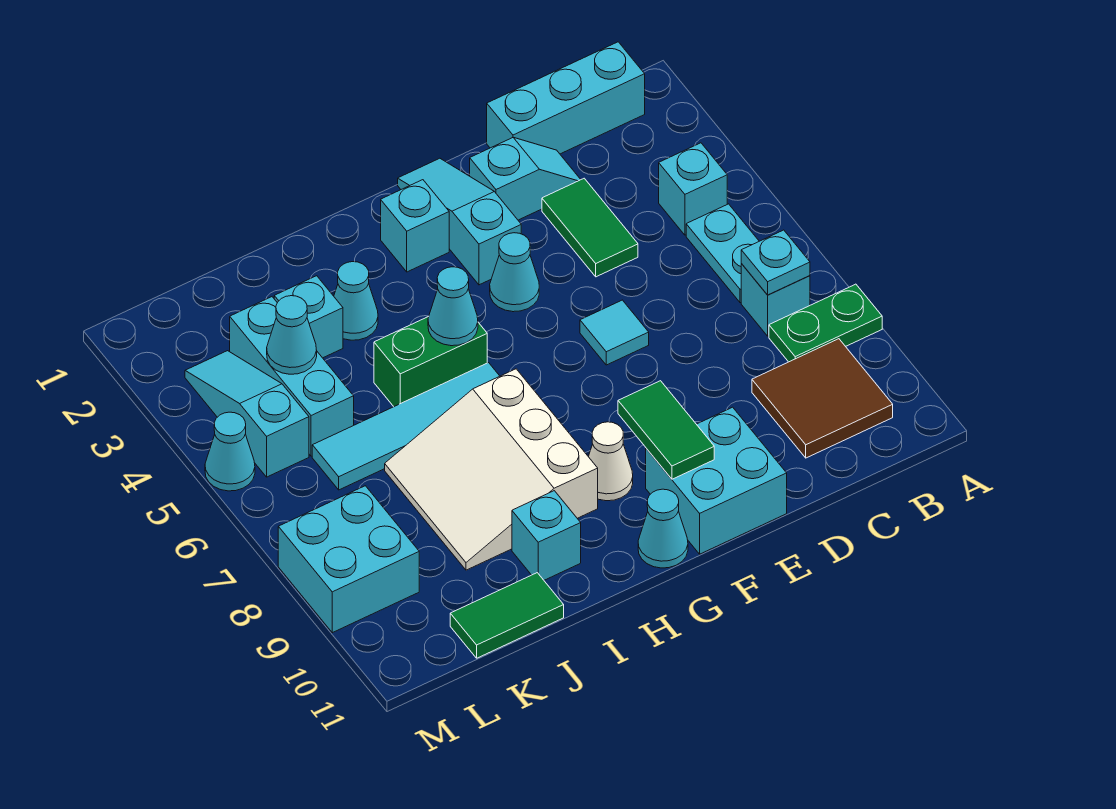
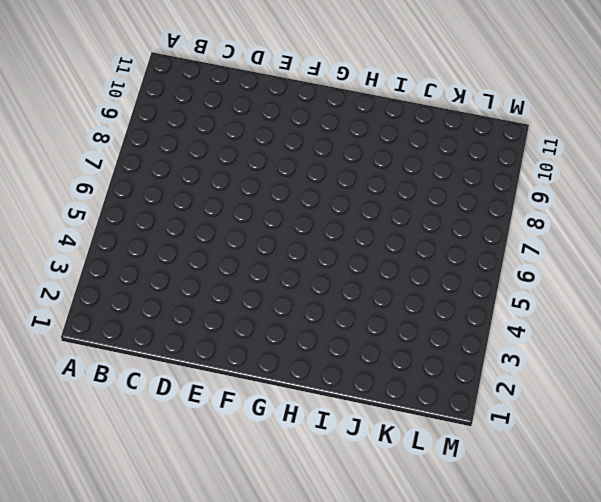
none -> green 1x2 plate [769,284,882,362]
none -> cyan 1x3 brick [487,42,645,154]
none -> cyan 1x1 brick [659,143,727,235]
none -> cyan 1x2 plate [686,204,759,303]

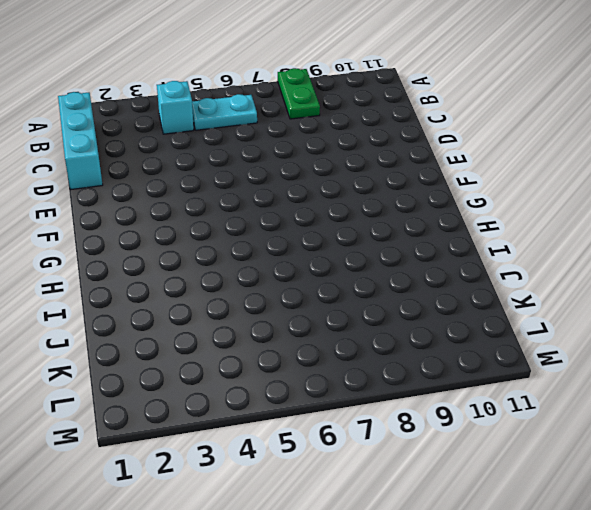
none -> cyan 1x1 brick [741,264,810,336]
none -> brown 2x2 tile [752,339,893,458]
none -> cyan 1x2 slope [470,138,581,220]
none -> green 1x2 tile [542,178,638,277]

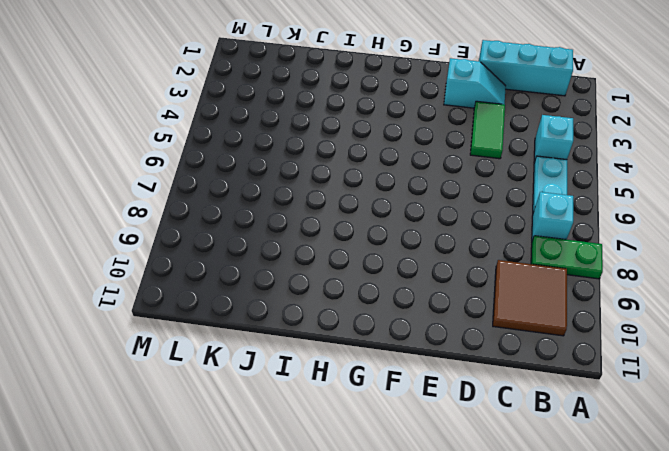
none -> cyan 1x1 tile [580,300,649,365]
none -> cyan 2x2 brick [646,407,787,554]
none -> cyan 1x3 slope [398,158,521,285]
none -> cyan 1x1 cone [490,233,539,312]

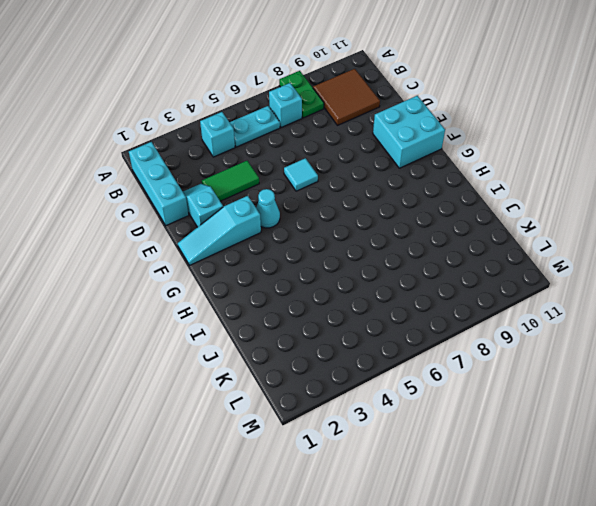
none -> cyan 1x1 brick [381,180,449,272]
none -> white 1x1 cone [588,422,633,501]
none -> cyan 1x1 cone [638,489,688,568]
none -> green 1x2 brick [374,317,487,407]

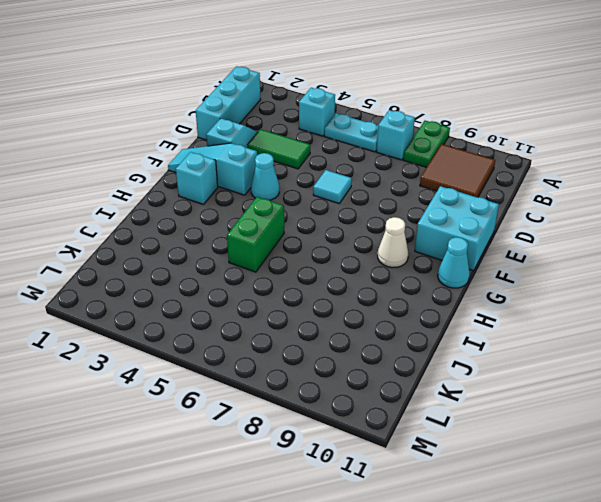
none -> cyan 1x4 tile [312,363,499,490]
none -> white 3x3 slope [385,369,598,570]
none -> cyan 1x1 cone [334,262,378,340]
none -> cyan 1x1 brick [512,491,581,580]

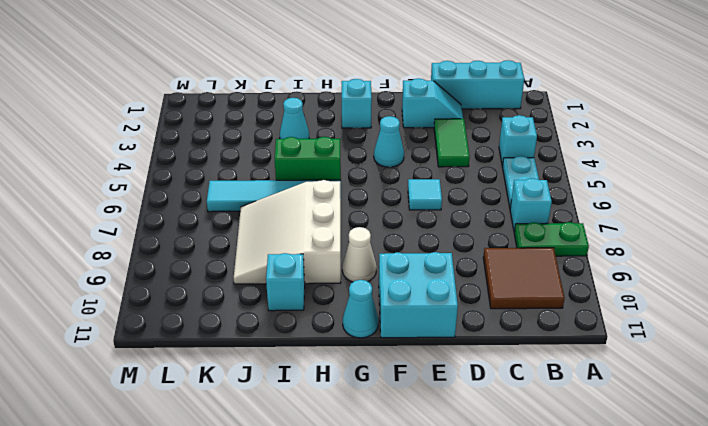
none -> cyan 1x3 slope [398,158,521,285]
none -> cyan 1x1 brick [274,276,343,358]
none -> green 1x2 tile [450,573,564,658]
none -> cyan 1x3 brick [230,297,354,456]

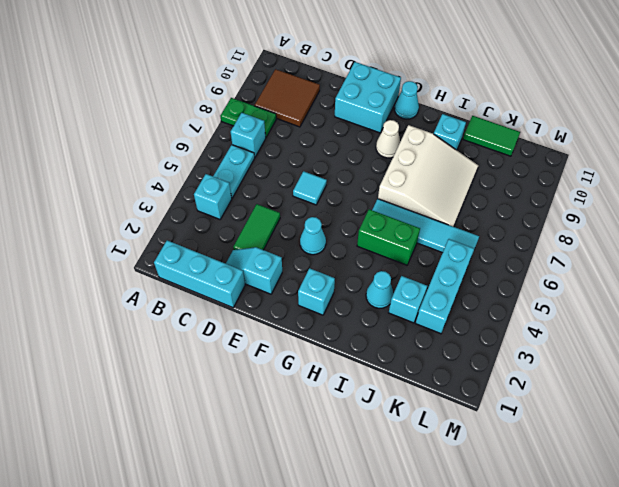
none -> cyan 1x3 slope [398,158,521,285]
none -> cyan 1x3 slope [185,351,309,477]
none -> cyan 2x2 brick [278,486,419,633]
none -> cyan 1x1 cone [205,412,255,491]

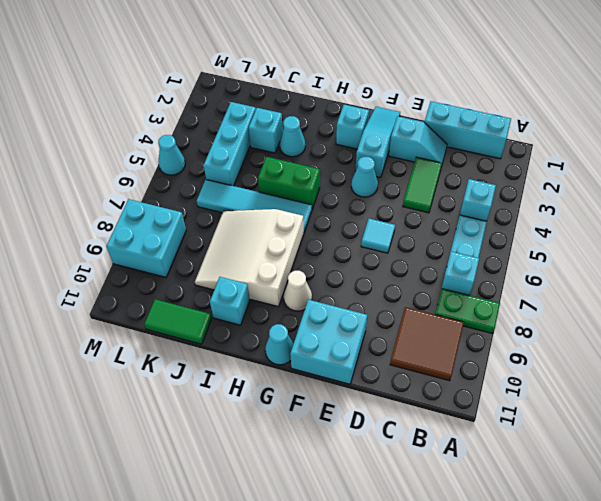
none -> cyan 1x3 slope [185,351,309,477]
none -> cyan 1x1 plate [741,230,810,295]
none -> green 1x2 tile [618,381,714,479]
none -> cyan 1x1 cone [428,267,478,346]

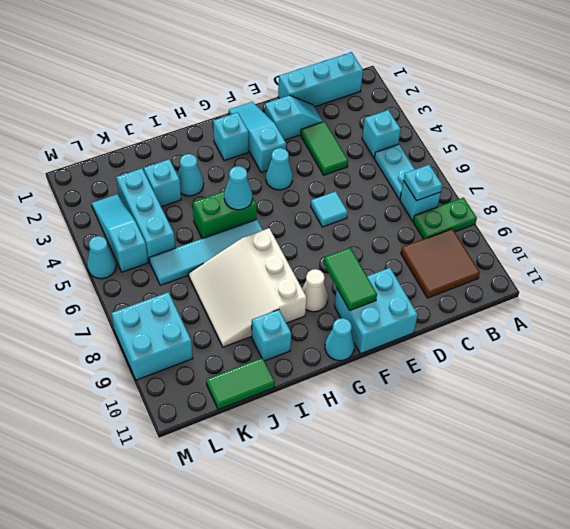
none -> cyan 1x1 cone [267,296,317,374]

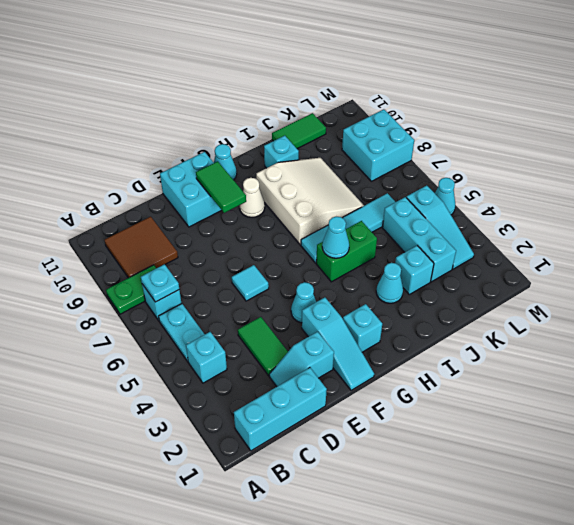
none -> cyan 1x1 cone [267,296,317,374]

